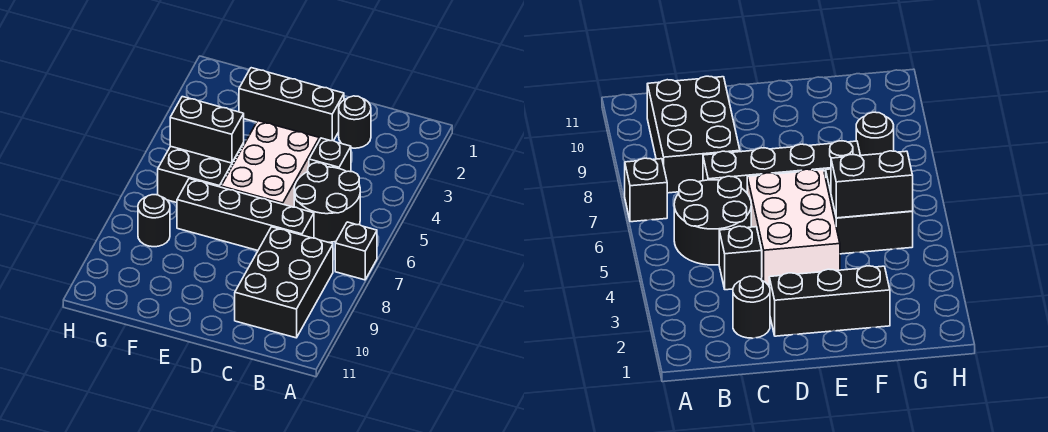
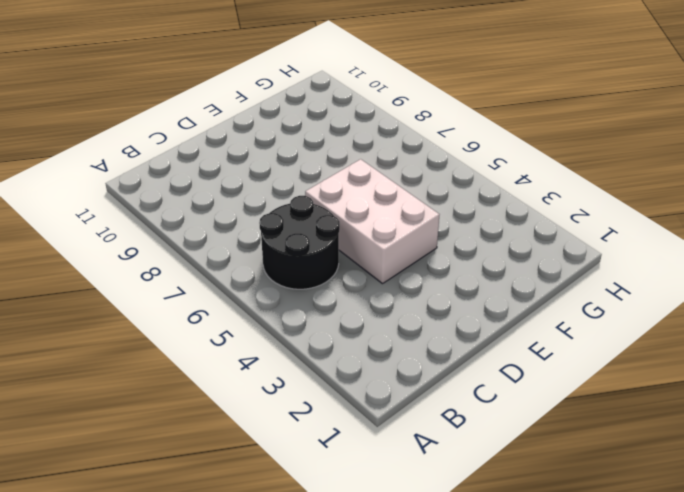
none -> black 1x1 brick [335,222,377,280]
none -> black 2x3 brick [235,227,333,338]

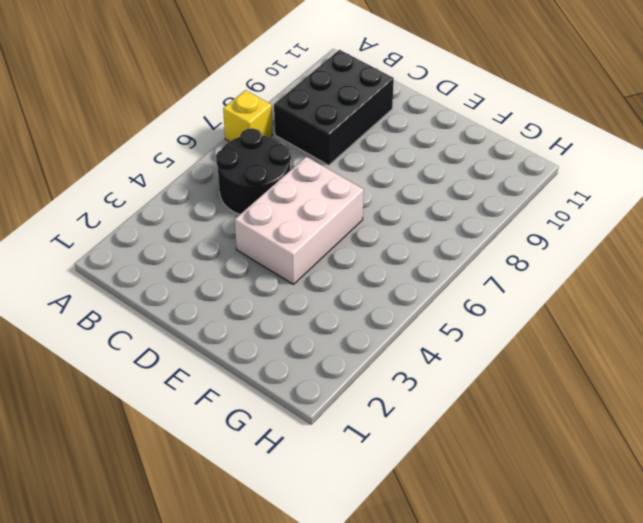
yellow 1x1 brick [223,90,272,142] -> black 1x1 brick [335,222,377,280]
none -> black 1x1 round brick [339,96,371,148]
none -> black 1x1 brick [309,138,351,172]

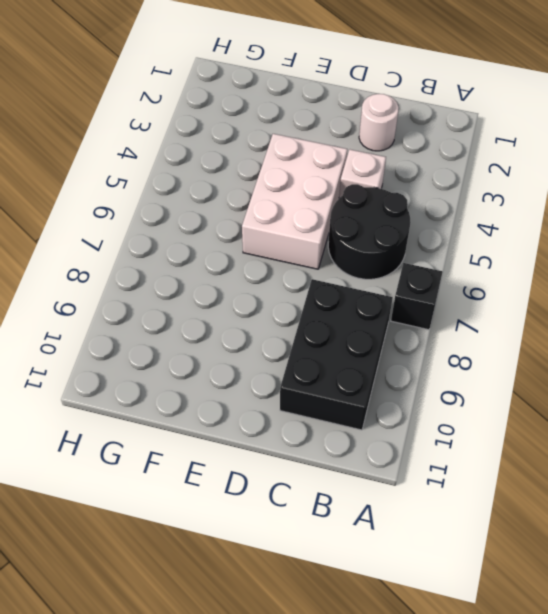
white 1x1 round brick [359,94,399,151] -> black 1x1 round brick [339,96,371,148]
white 1x1 brick [339,149,386,198] -> black 1x1 brick [309,138,351,172]
none -> black 1x4 brick [177,179,314,250]
none -> black 1x3 brick [239,68,344,141]

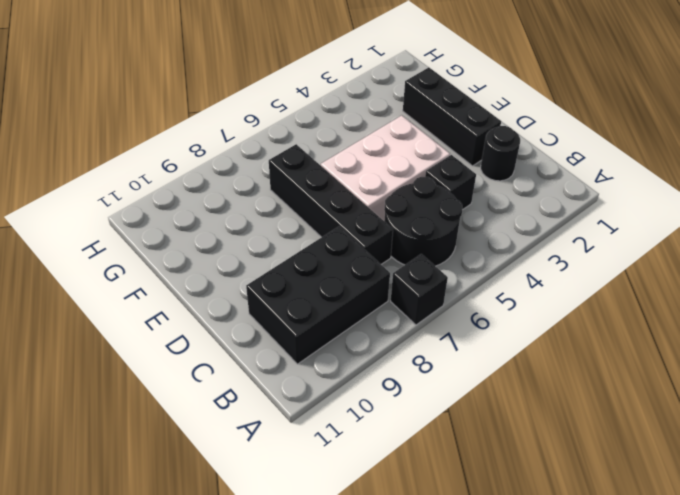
none -> black 2x2 brick [158,143,244,203]
none -> black 1x1 round brick [138,195,170,247]

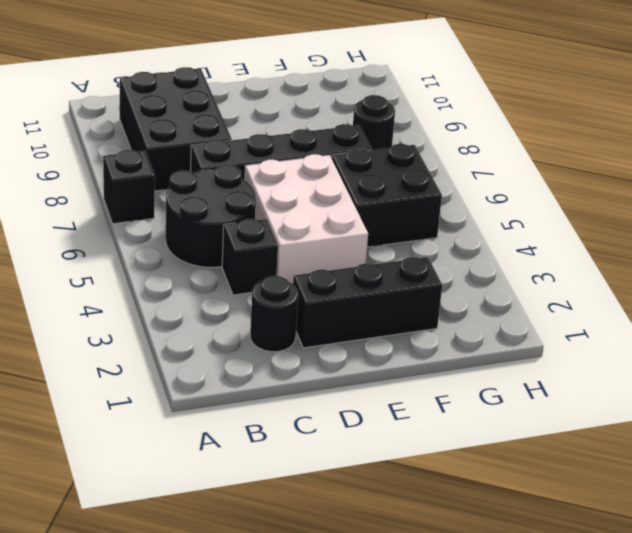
none -> black 1x2 brick [170,97,244,163]

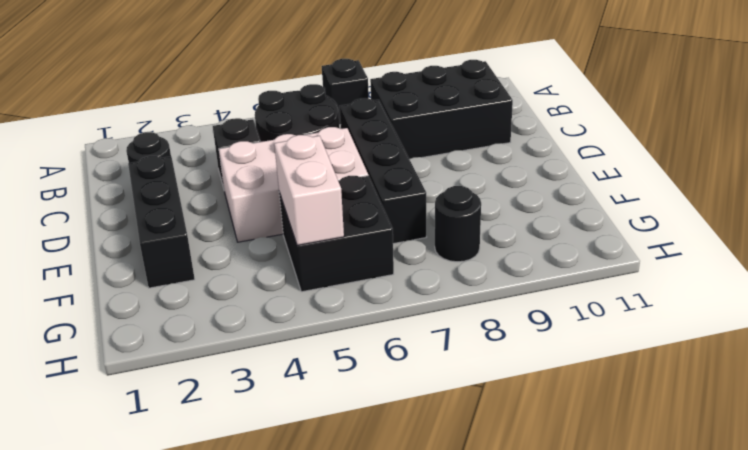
white 1x2 brick [274,135,344,245] -> black 1x2 brick [170,97,244,163]

